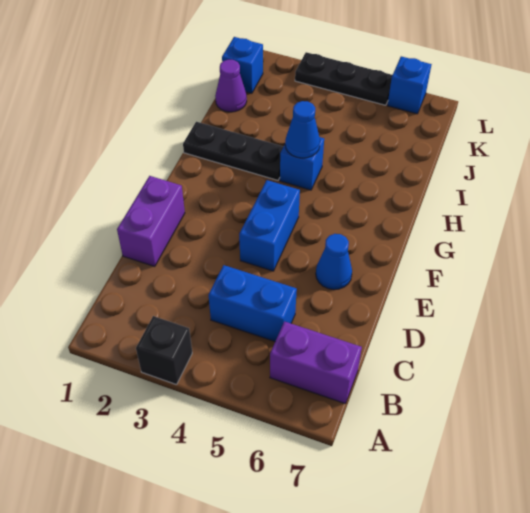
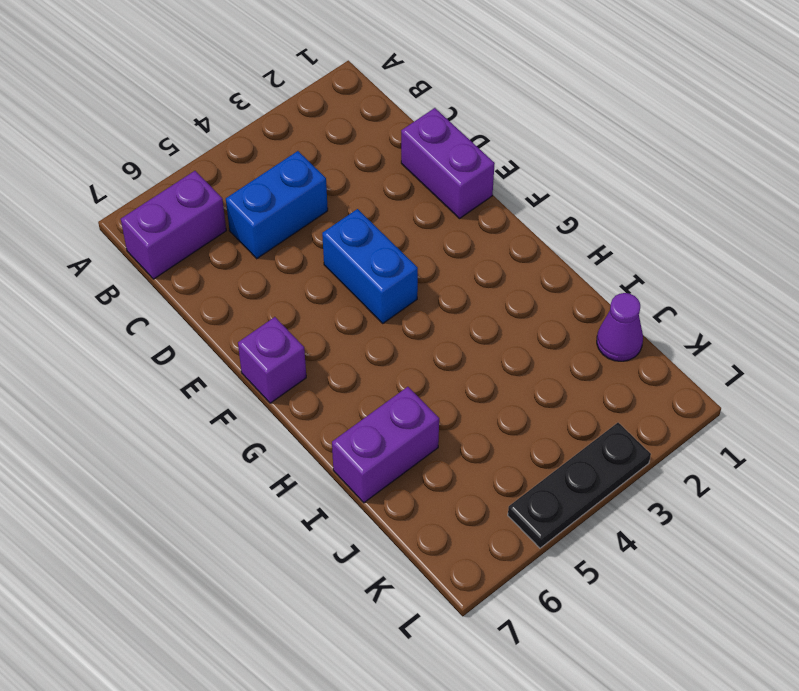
purple 1x1 brick [238,317,306,403] -> none
purple 1x2 brick [332,387,439,503] -> none
none -> black 1x1 brick [136,316,192,385]
none -> blue 1x1 cone [316,234,352,290]
none -> black 1x3 plate [183,122,283,180]

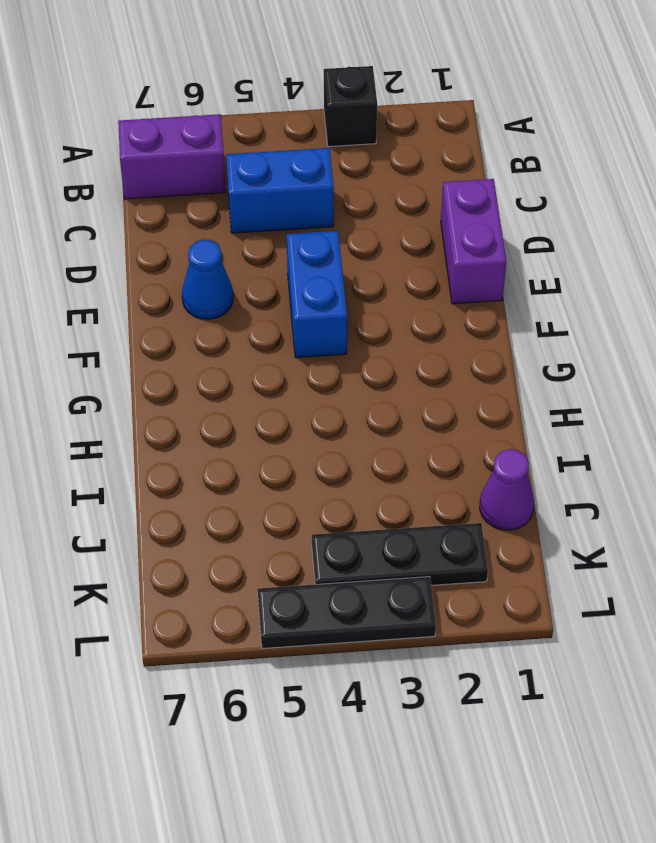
black 1x3 plate [312,523,488,585] -> black 1x3 plate moved to [183,122,283,180]
none -> blue 1x1 brick [280,137,324,190]
none -> blue 1x1 brick [222,37,263,93]
none -> blue 1x1 brick [387,56,432,114]

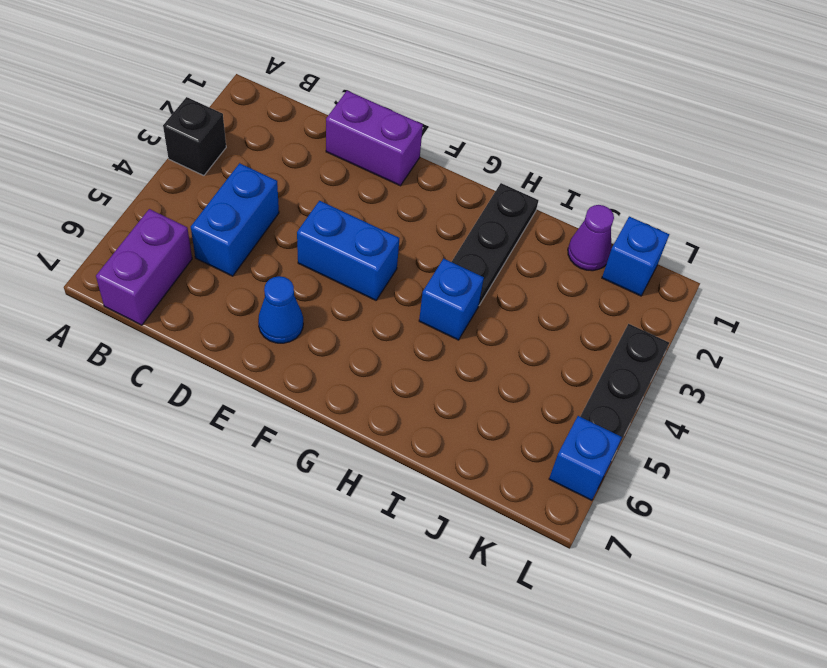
none -> blue 1x1 cone [285,101,320,158]

